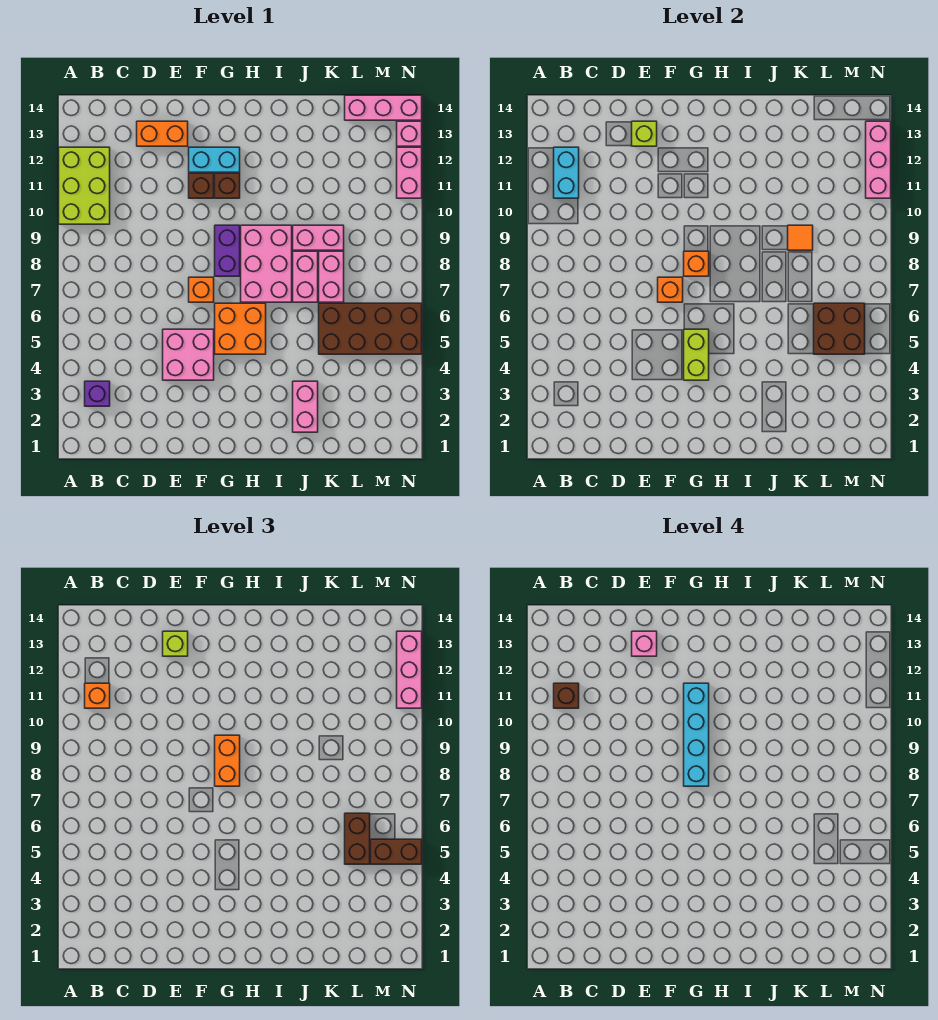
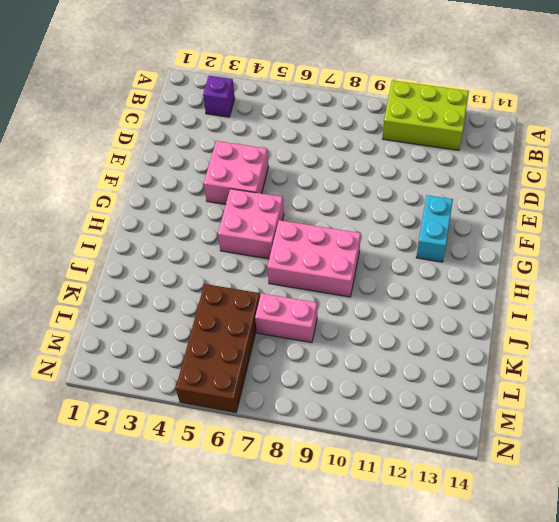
pink 2x2 brick [218,189,284,259] -> orange 2x2 brick [215,303,266,354]
none -> orange 1x2 brick [137,121,188,146]
none -> orange 1x1 brick [189,277,214,302]
none -> brown 1x1 brick [189,173,214,198]
none -> purple 1x2 brick [215,225,240,276]

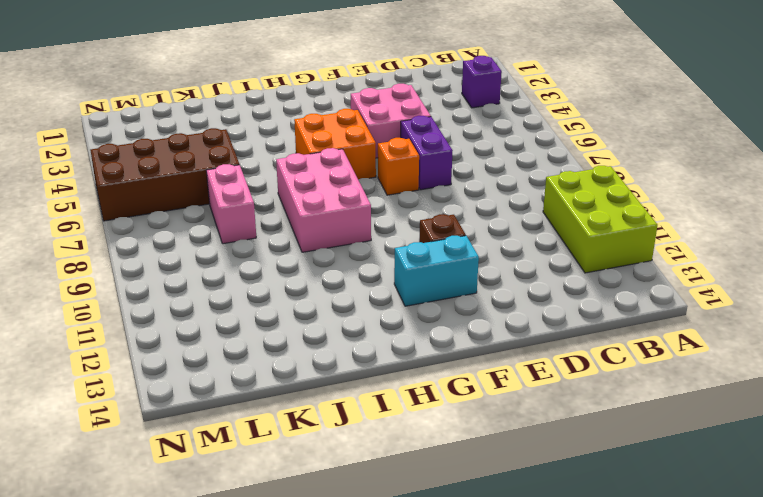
purple 1x2 brick [401,116,453,190] -> purple 1x2 brick moved to [215,225,240,276]
none -> orange 1x2 brick [137,121,188,146]
none -> brown 1x1 brick [215,173,240,198]
none -> pink 1x2 brick [293,381,318,432]
none -> pink 1x2 brick [293,251,318,302]

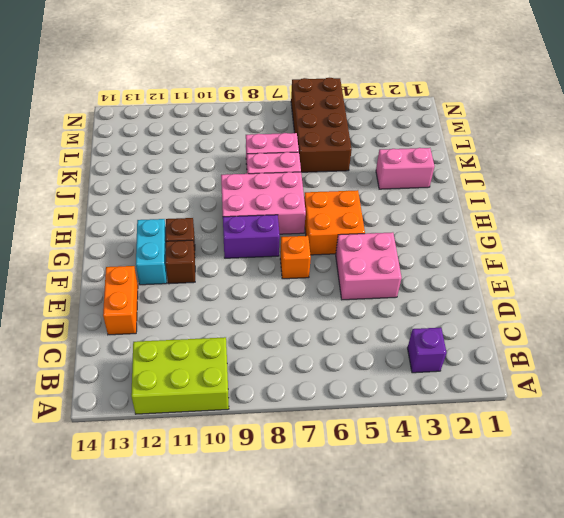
none -> pink 1x2 brick [293,225,344,250]
none -> pink 1x3 brick [345,95,422,120]
none -> pink 1x2 brick [397,147,422,198]
none -> pink 1x1 brick [397,121,422,146]

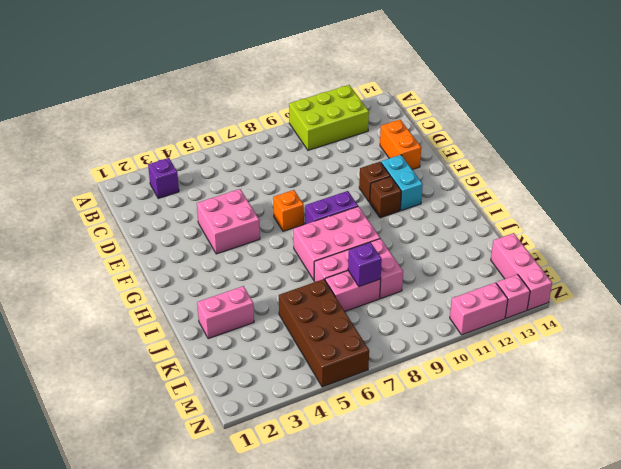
purple 1x1 brick [348,242,382,287] -> none
none -> orange 2x2 brick [215,303,266,354]
none -> cyan 1x2 brick [554,147,579,198]
none -> lime 1x1 brick [632,121,657,146]
none -> orange 1x1 brick [658,277,683,302]

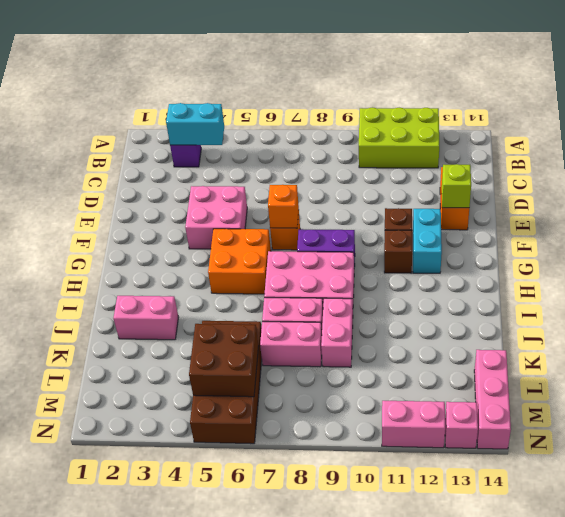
cyan 1x2 brick [166,103,224,145] -> cyan 1x2 brick moved to [554,147,579,198]
none -> lime 1x2 brick [684,329,709,380]
none -> orange 1x1 brick [684,251,709,276]
none -> orange 1x1 tile [788,225,813,250]
none -> pink 1x3 brick [866,121,891,198]

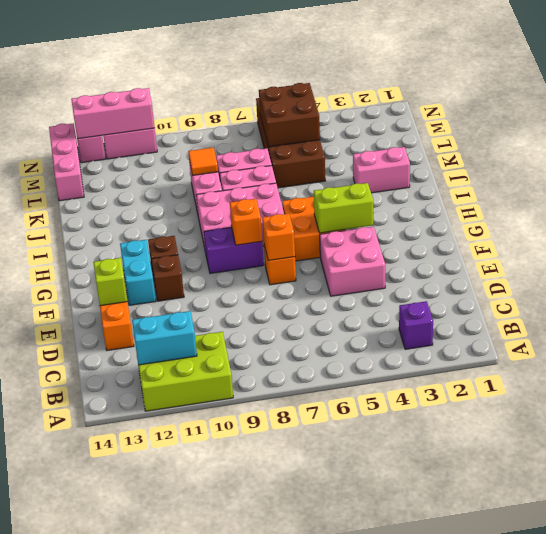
none -> orange 1x1 brick [85,683,110,708]
none -> lime 1x1 brick [163,631,188,656]
none -> orange 1x2 brick [215,735,240,786]
none -> brown 1x2 brick [345,813,370,864]

